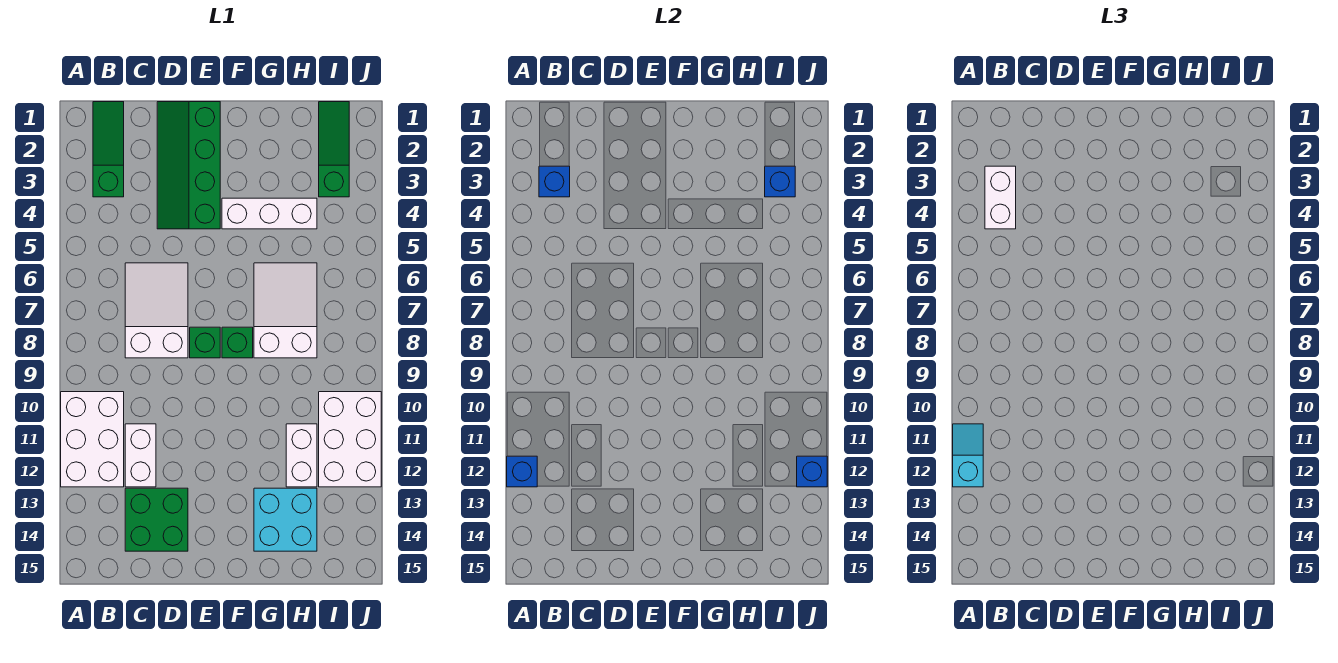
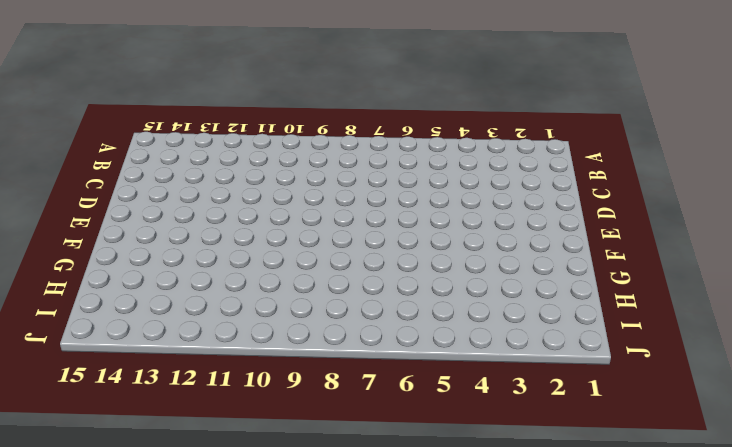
none -> white 2x3 brick [61,392,124,487]
none -> green 1x3 slope [93,102,124,197]
none -> white 2x3 slope [125,263,188,358]

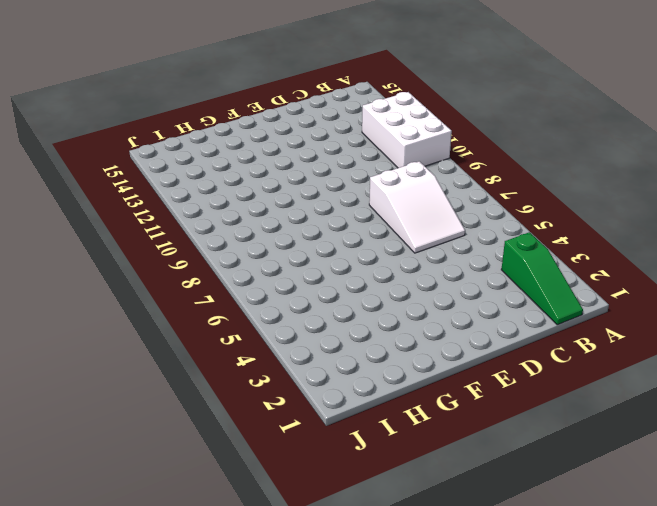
none -> white 1x2 brick [125,424,156,487]
none -> green 2x2 brick [125,488,188,551]
none -> green 2x4 slope [157,102,220,229]

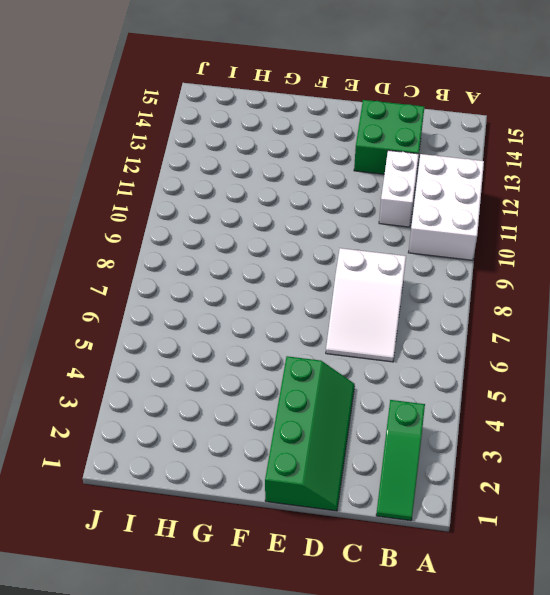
none -> green 1x1 brick [190,327,220,358]
none -> white 1x3 brick [222,198,317,229]
none -> green 1x1 brick [222,327,253,358]

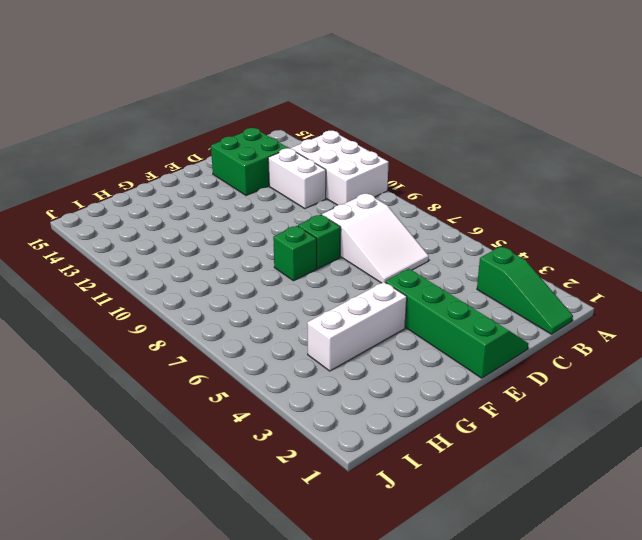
none -> white 2x3 slope [254,263,317,358]
none -> cyan 2x2 brick [254,488,317,551]
none -> white 1x2 brick [286,424,317,487]

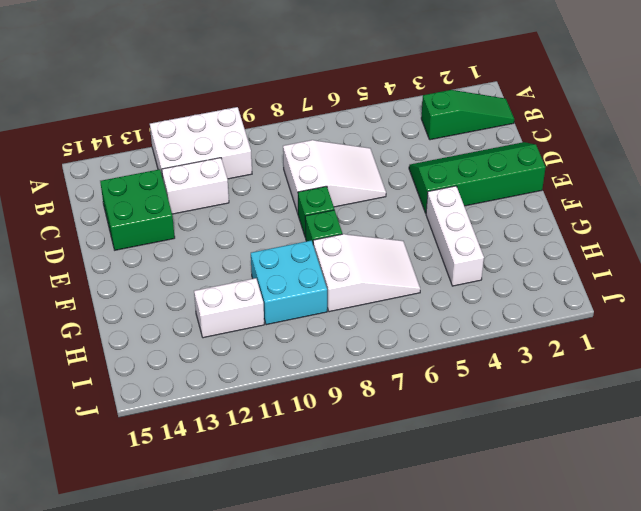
cyan 2x2 brick [251,240,327,325] -> cyan 2x2 brick moved to [254,488,317,551]
none -> green 1x3 slope [319,102,349,197]
none -> white 2x3 brick [319,392,381,487]
none -> blue 1x1 brick [507,456,537,487]

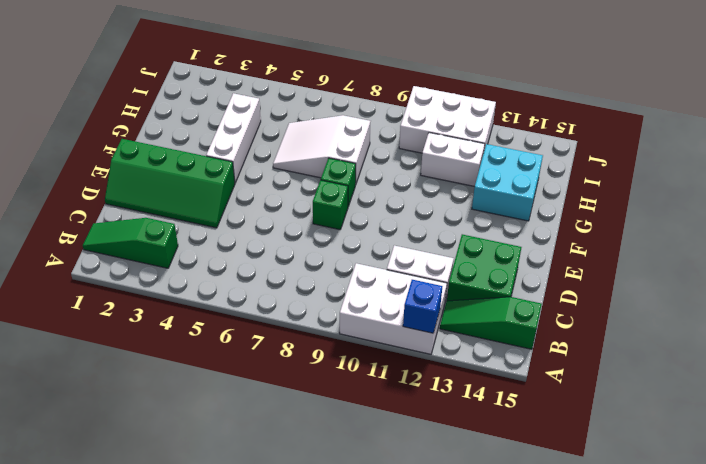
green 1x3 slope [440,297,542,349] -> green 1x3 slope moved to [319,102,349,197]
none -> white 2x3 slope [125,263,188,358]
none -> blue 1x1 brick [539,166,570,197]
none -> blue 1x1 brick [765,166,795,197]

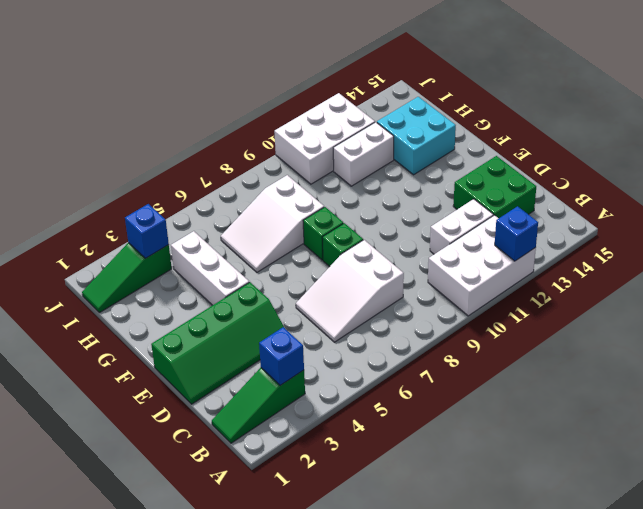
none -> blue 1x1 brick [797,456,827,487]
none -> cyan 1x2 slope [953,424,983,487]
none -> white 1x2 brick [985,166,1016,229]

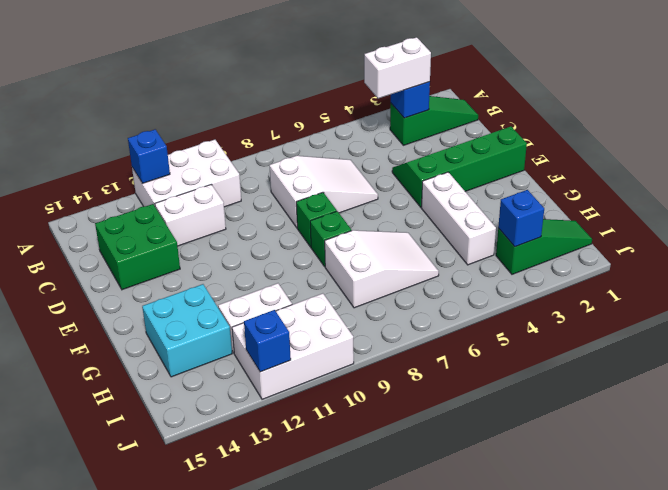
none -> cyan 1x2 slope [953,424,983,487]

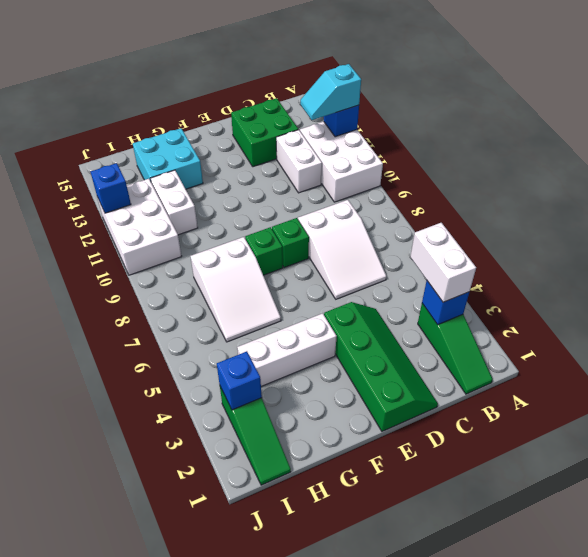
cyan 1x2 slope [300,64,361,120] -> cyan 1x2 slope turned to [953,424,983,487]

